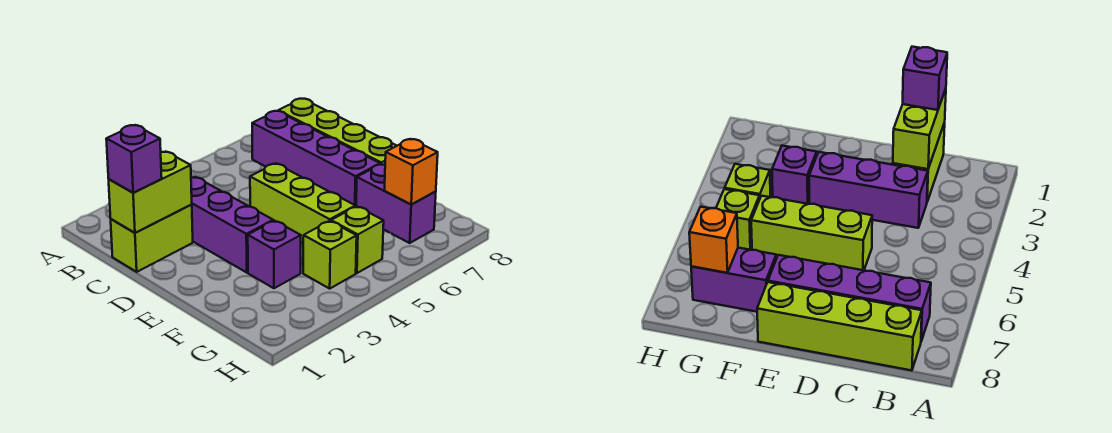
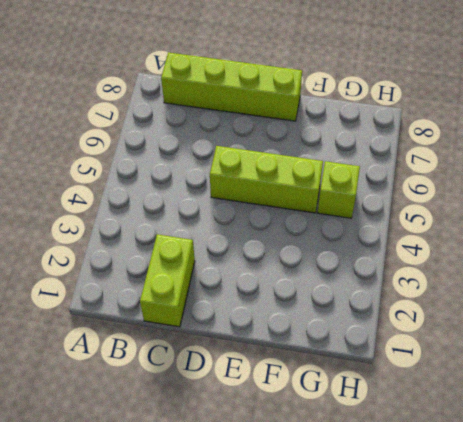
none -> purple 1x4 brick [252,111,380,207]
none -> purple 1x3 brick [191,177,273,272]
none -> purple 1x1 brick [248,221,301,288]

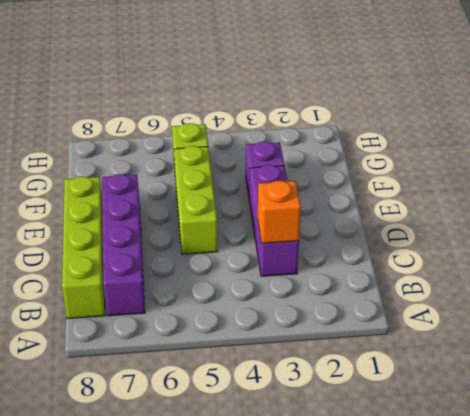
orange 1x1 brick [258,181,301,243] -> orange 1x1 brick moved to [384,139,438,205]
none -> lime 1x2 brick [111,205,193,272]
none -> purple 1x2 brick [356,164,436,243]
none -> lime 1x1 brick [303,221,357,289]

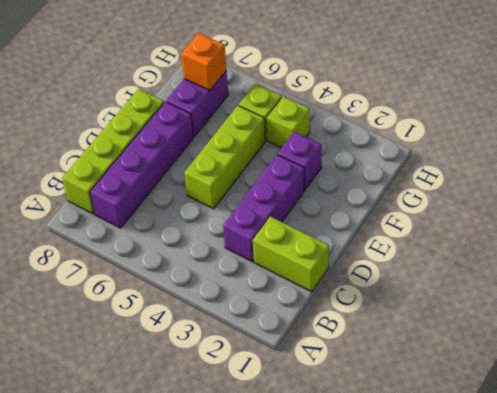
none -> lime 1x2 brick [109,152,192,233]
none -> purple 1x1 brick [106,125,162,193]

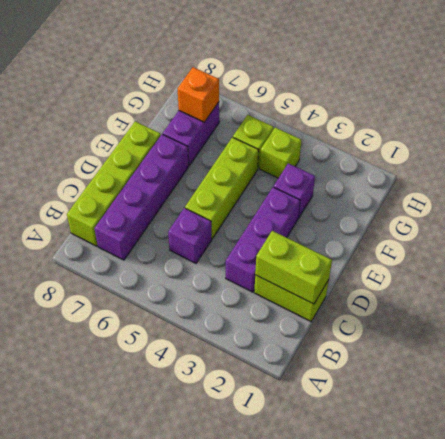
purple 1x1 brick [168,208,212,263] -> purple 1x1 brick moved to [106,125,162,193]

